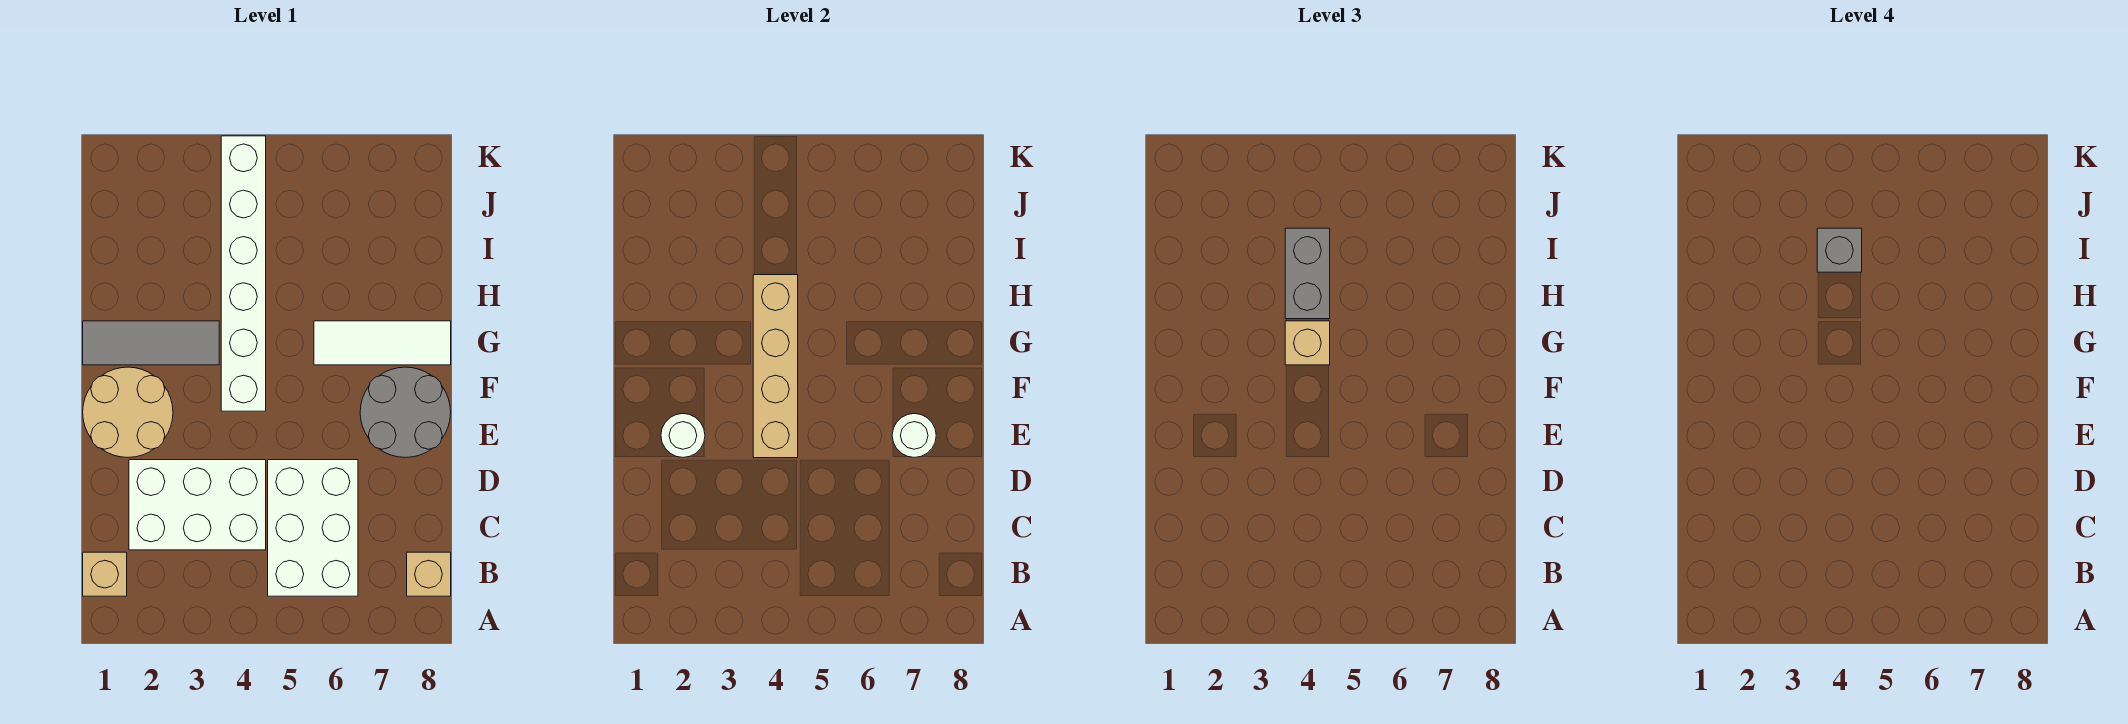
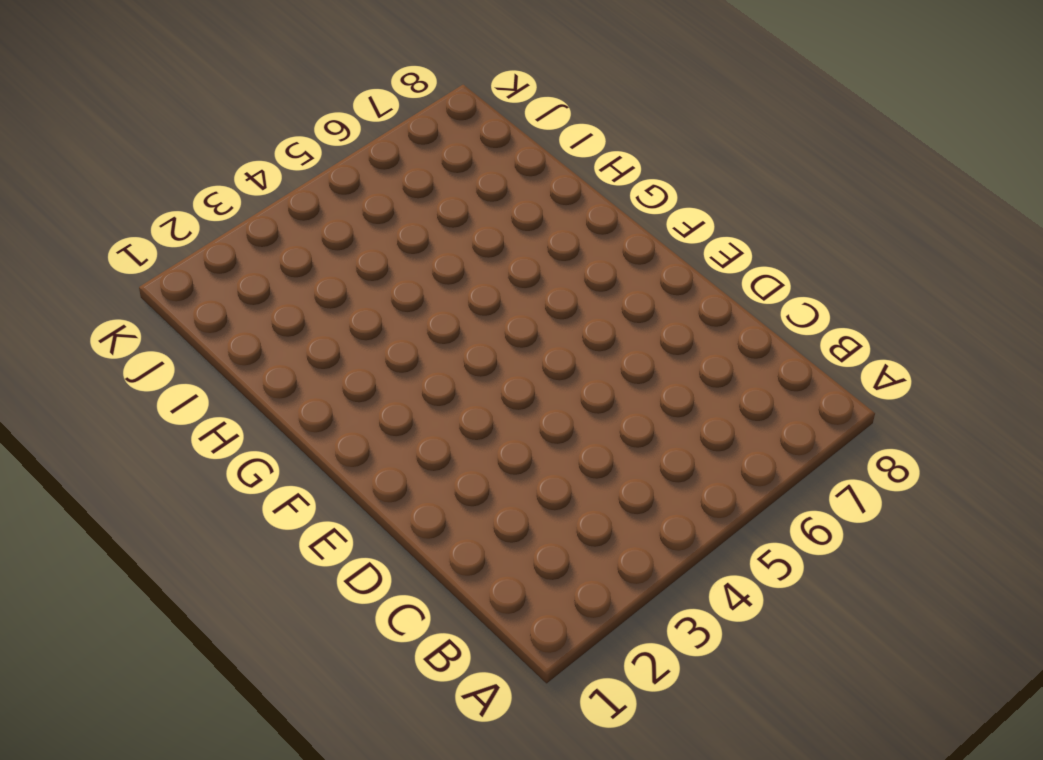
none -> tan 1x1 brick [83,552,127,596]
none -> white 2x3 brick [268,460,358,596]
none -> tan 1x1 brick [407,552,451,596]

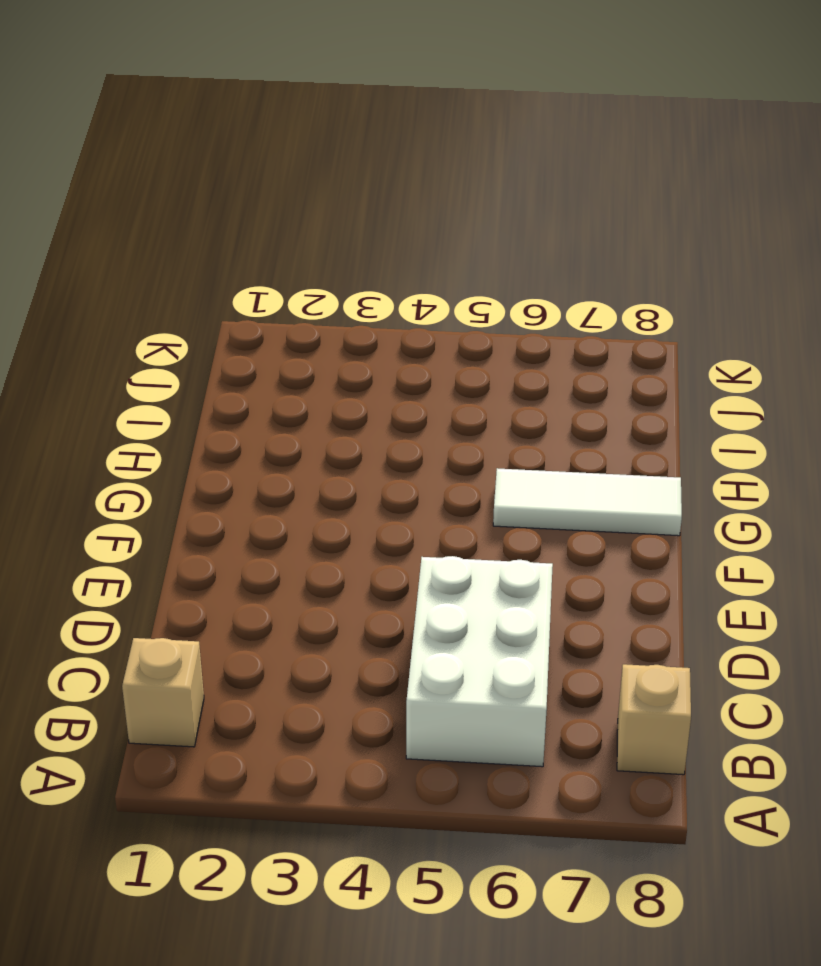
none -> white 2x3 brick [129,460,266,550]
none -> tan 2x2 round brick [83,367,173,458]
none -> grey 2x2 round brick [360,367,451,458]

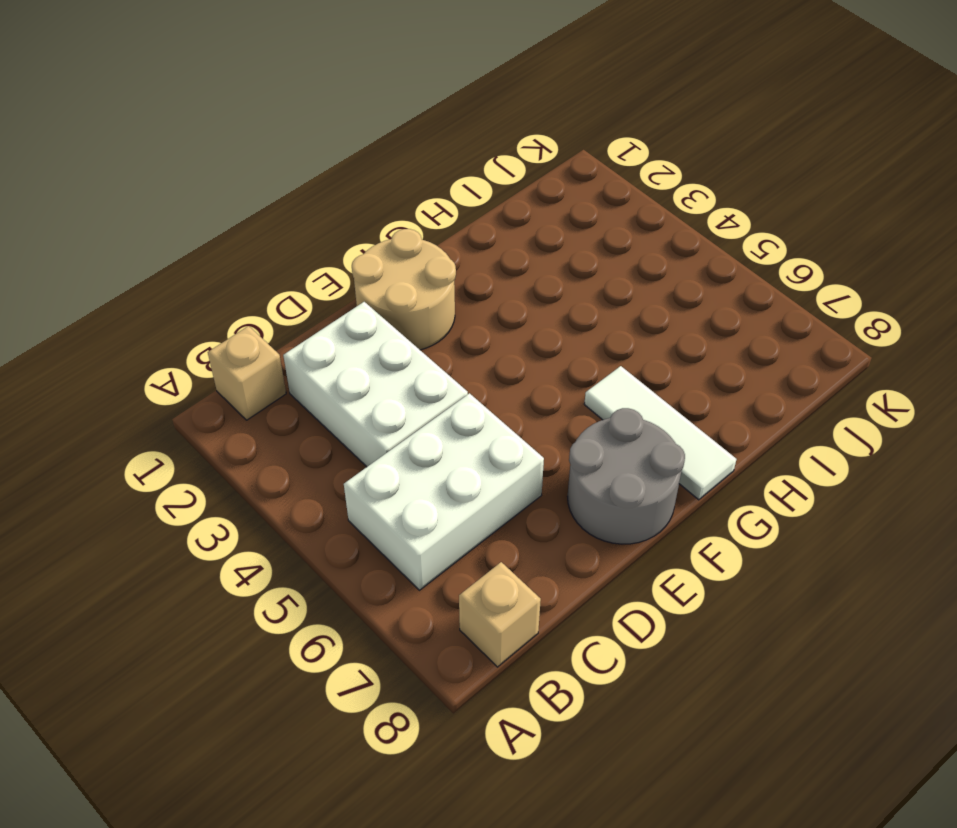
none -> white 1x6 brick [221,136,266,411]
none -> grey 1x3 tile [83,321,219,365]
none -> white 1x1 round brick [661,414,705,457]

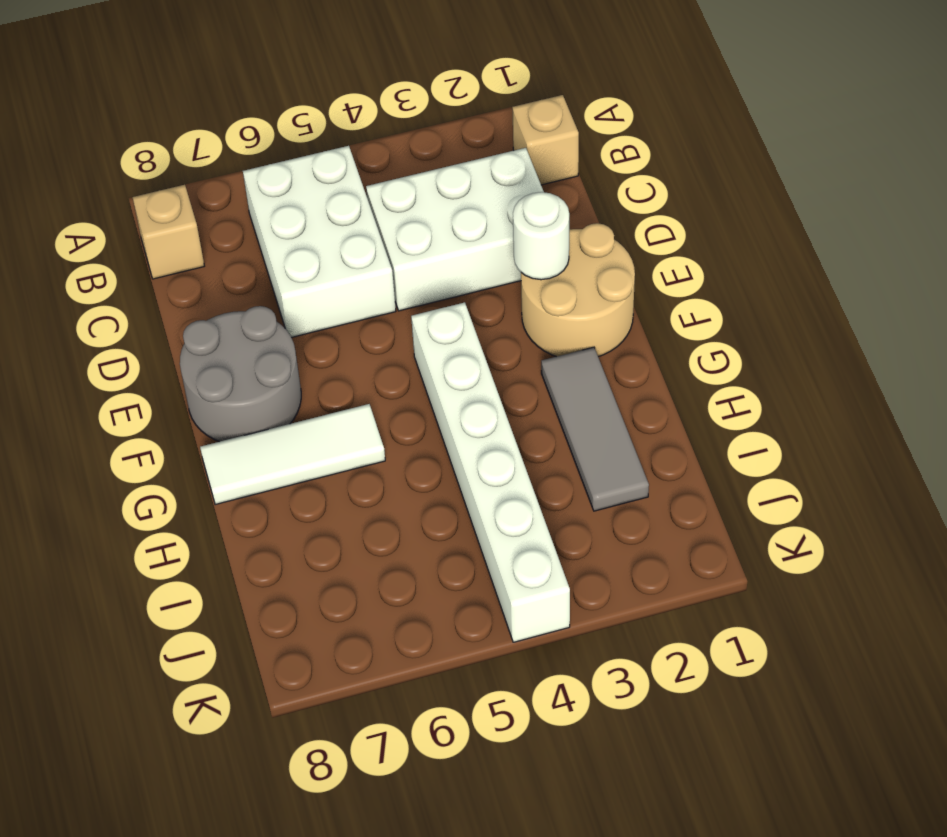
grey 1x3 tile [541,347,649,511] -> grey 1x3 tile turned to [83,321,219,365]
none -> tan 1x4 brick [753,275,798,458]
none -> white 1x1 round brick [892,414,936,457]
none -> tan 1x1 brick [1285,321,1330,365]

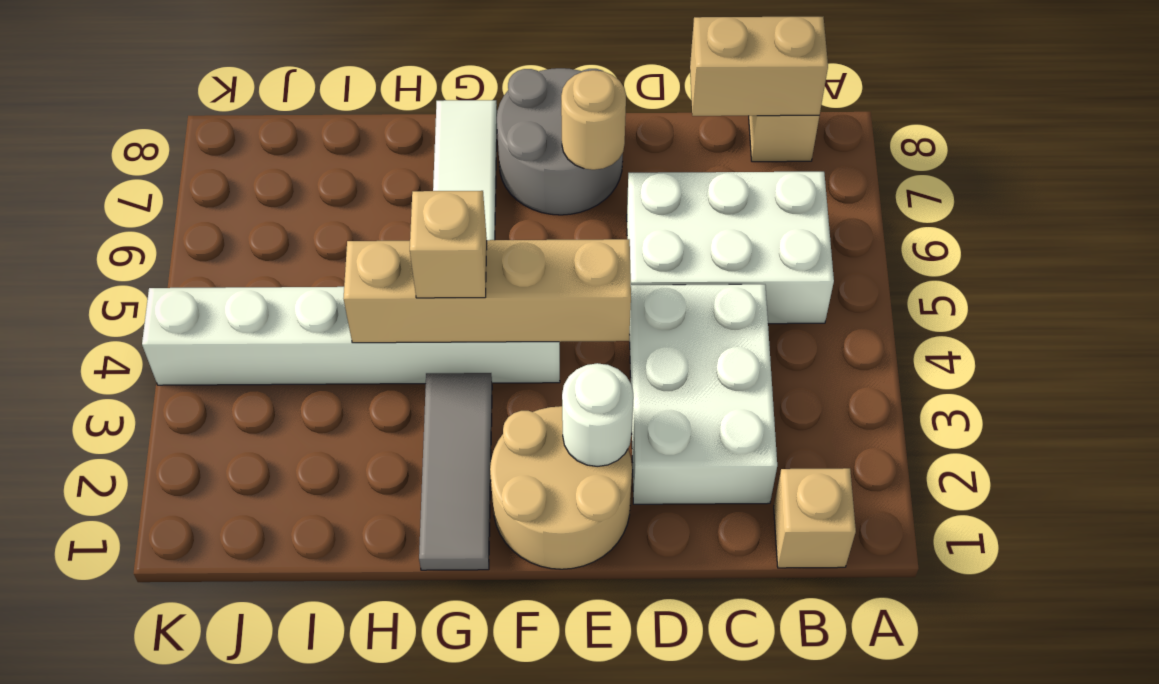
tan 1x2 brick [690,17,828,116] -> none
tan 1x1 round brick [561,70,626,170] -> white 1x1 round brick [892,414,936,457]
none -> grey 1x2 brick [1285,228,1330,319]
none -> grey 1x1 brick [1817,228,1862,272]

